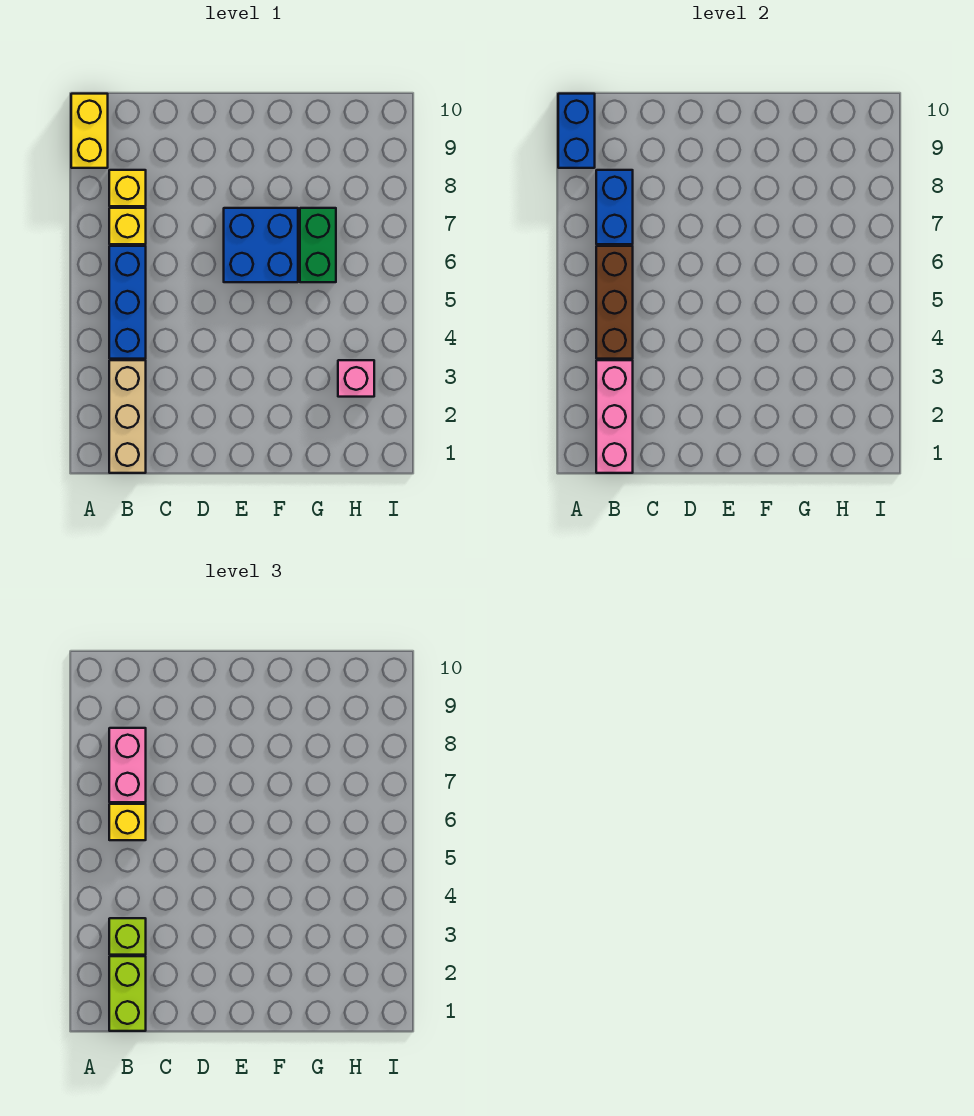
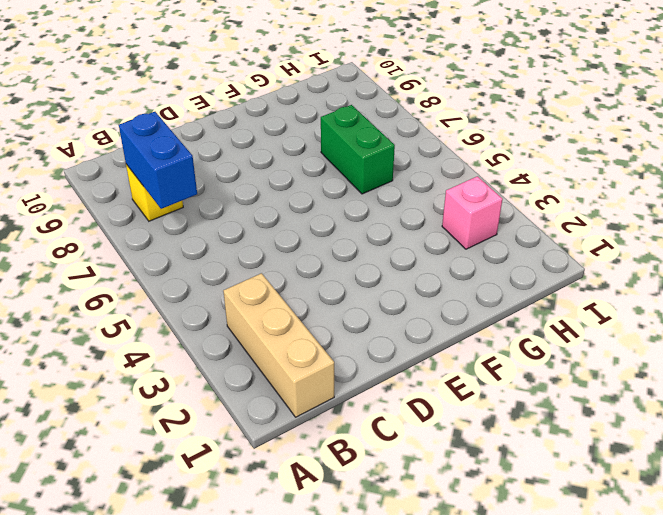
none -> yellow 1x2 brick [71,94,108,168]
none -> blue 1x3 brick [109,246,146,359]
none -> yellow 1x1 brick [109,208,146,244]

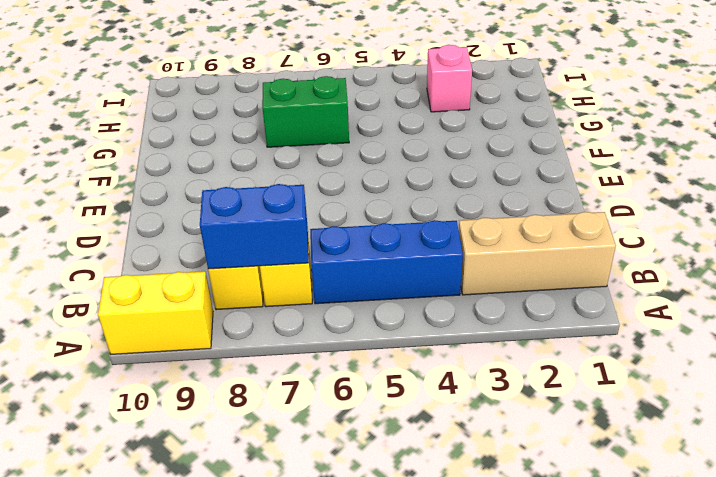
none -> blue 2x2 brick [224,208,298,282]
none -> blue 1x2 brick [558,94,595,168]
none -> pink 1x3 brick [596,360,633,473]

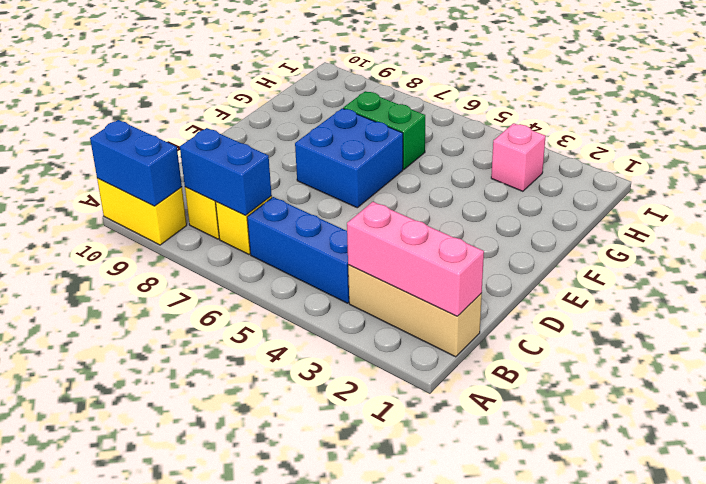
none -> brown 1x3 brick [596,246,633,359]
none -> lime 1x2 brick [109,956,146,1031]
none -> lime 1x1 brick [109,918,146,955]

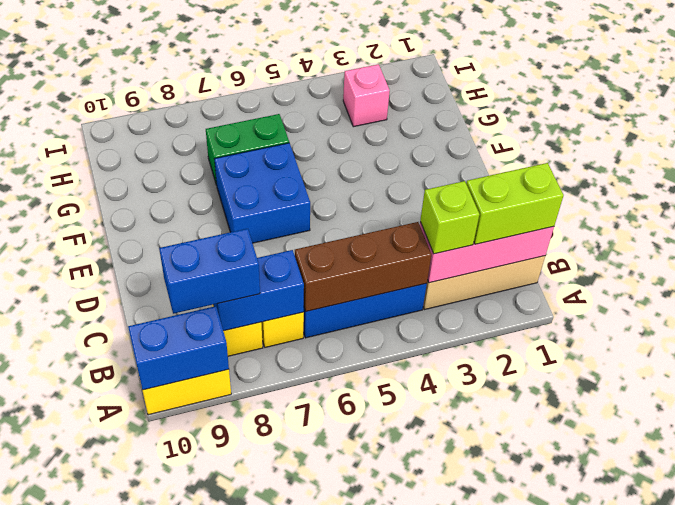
blue 1x2 brick [159,229,260,314] -> pink 1x2 brick [109,728,146,802]
none -> yellow 1x1 brick [109,804,146,840]

